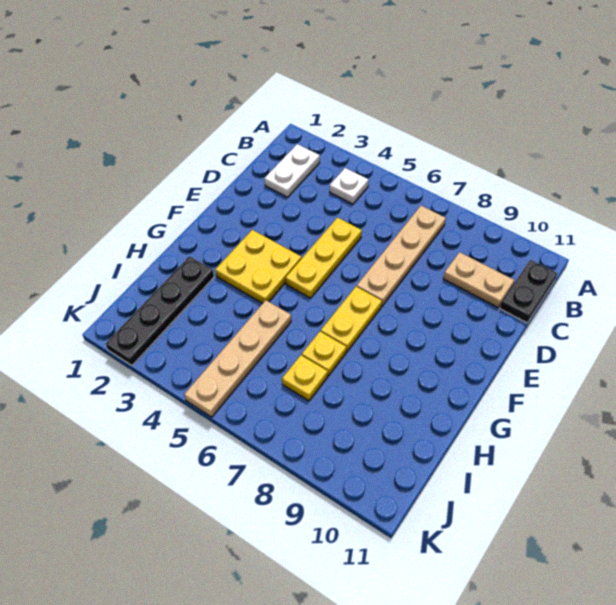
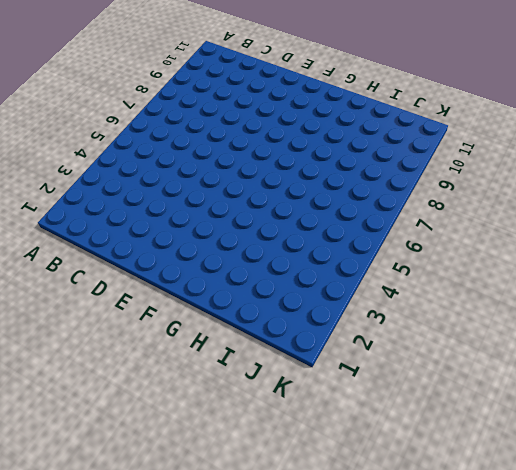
none -> white 1x2 plate [264,144,320,197]
none -> white 1x1 plate [330,168,368,204]
none -> tan 1x4 plate [357,206,446,306]

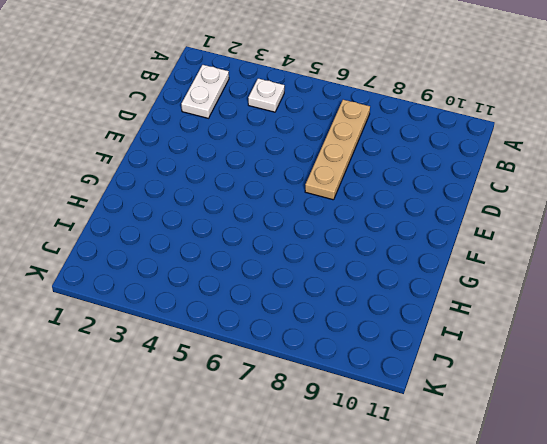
none -> black 1x2 plate [500,260,558,323]
none -> tan 1x2 plate [443,252,514,307]
none -> yellow 1x3 plate [286,218,362,298]

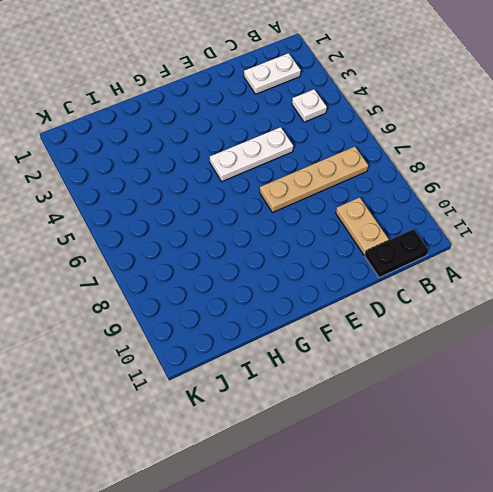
white 1x3 plate [210,127,293,181] -> yellow 1x3 plate [286,218,362,298]
none -> yellow 2x2 plate [215,230,302,303]
none -> yellow 1x2 plate [321,286,382,352]
none -> black 1x4 plate [106,256,214,365]

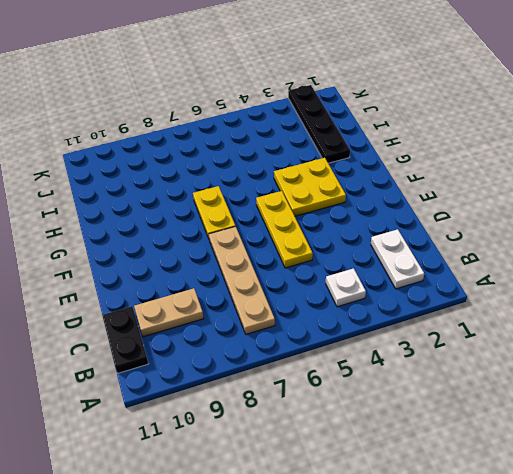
none -> tan 1x4 plate [184,300,291,417]
none -> yellow 1x1 plate [302,331,346,376]
none -> yellow 1x1 plate [282,355,328,401]

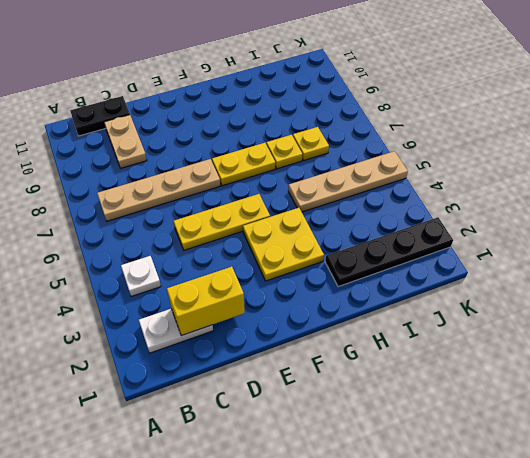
yellow 1x2 brick [167,267,245,336] -> none

